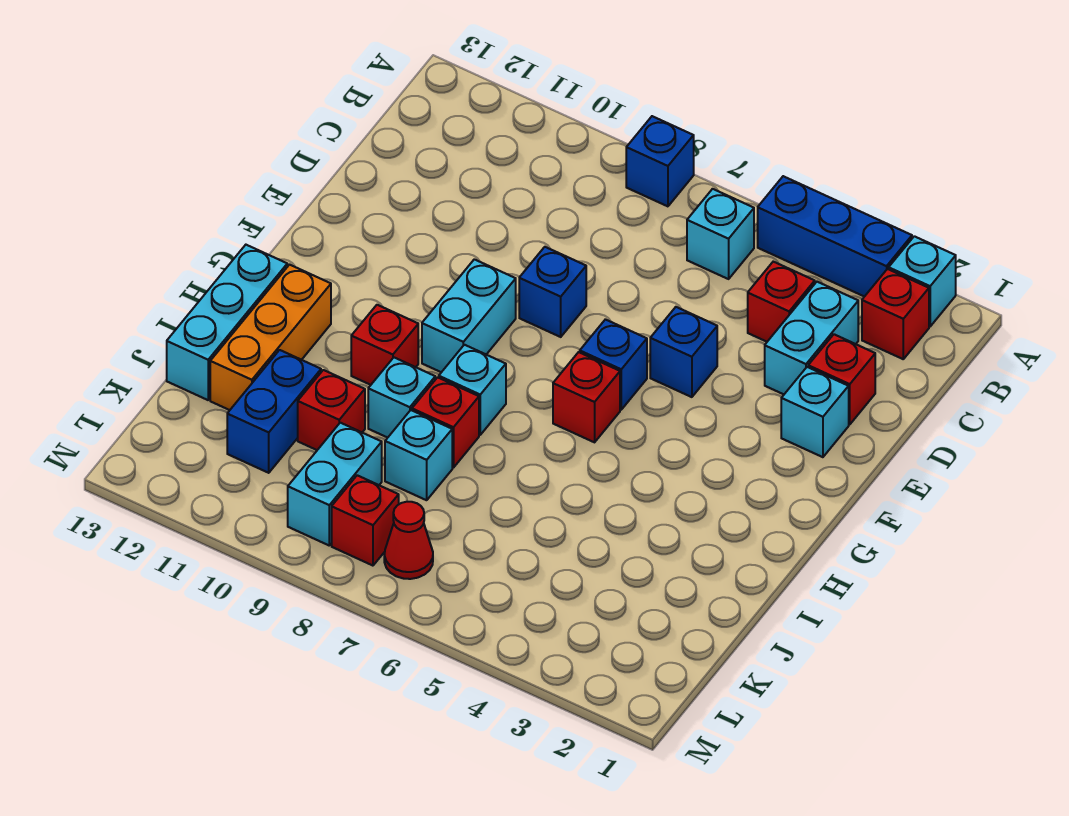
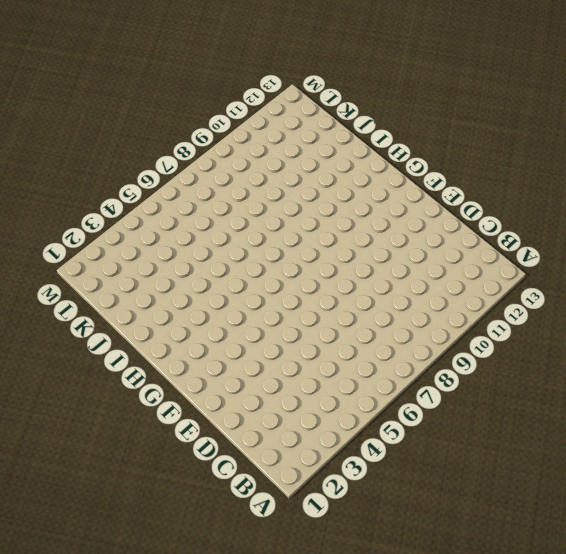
none -> cyan 1x1 brick [889,236,956,326]
none -> blue 1x3 brick [758,176,912,297]
none -> blue 1x1 brick [626,116,694,206]

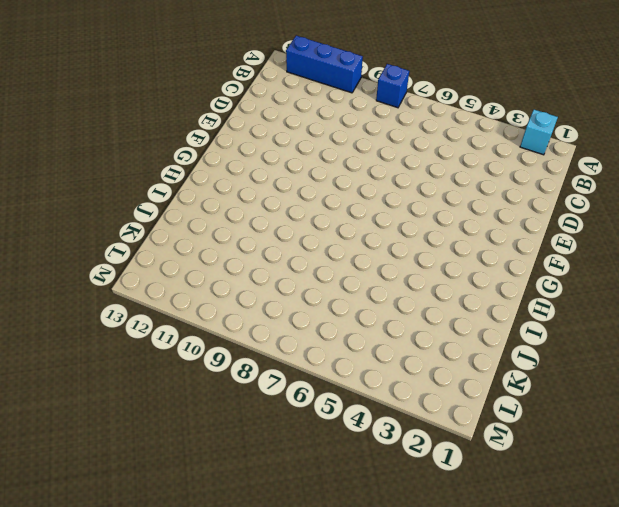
blue 1x3 brick [286,36,363,93] -> blue 1x3 brick moved to [758,176,912,297]
none -> red 1x1 brick [862,269,929,359]
none -> cyan 1x1 brick [687,189,754,279]
none -> cyan 1x2 brick [765,282,858,394]

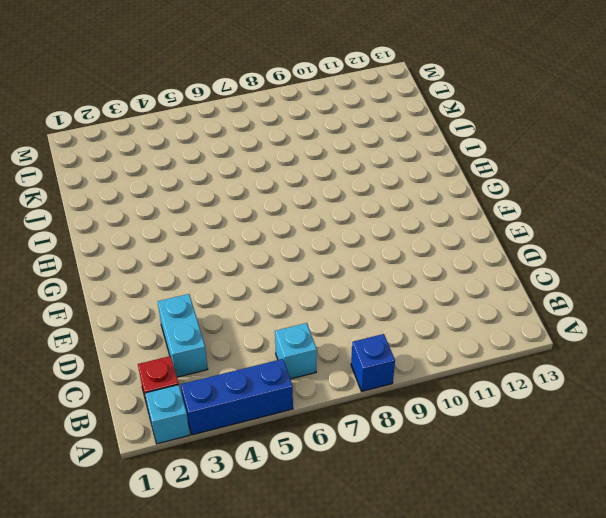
none -> red 1x1 brick [748,262,815,342]
none -> red 1x1 brick [808,334,875,424]
none -> cyan 1x1 brick [781,367,849,457]

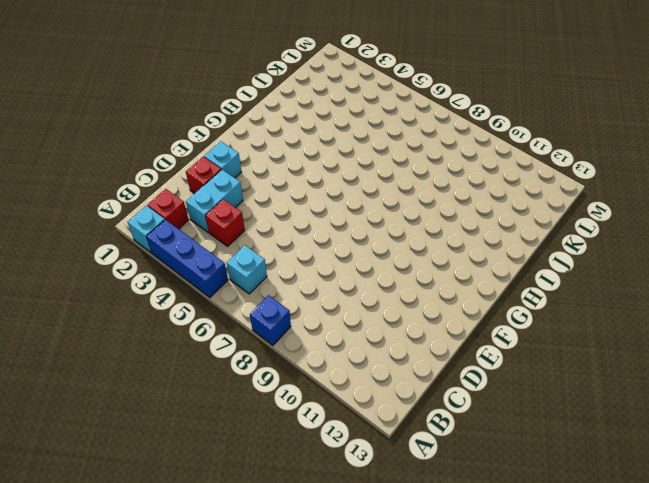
none -> blue 1x1 brick [650,307,717,397]
none -> blue 1x1 brick [519,247,586,337]
none -> blue 1x1 brick [580,319,647,410]

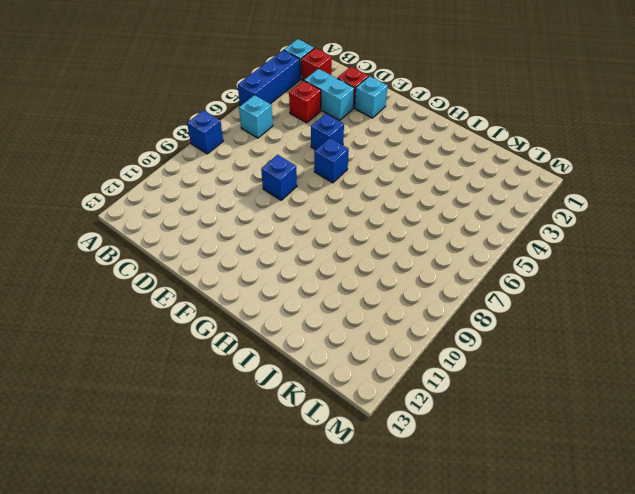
none -> cyan 1x2 brick [422,259,516,372]
none -> red 1x1 brick [553,352,620,442]
none -> cyan 1x1 brick [439,345,506,435]

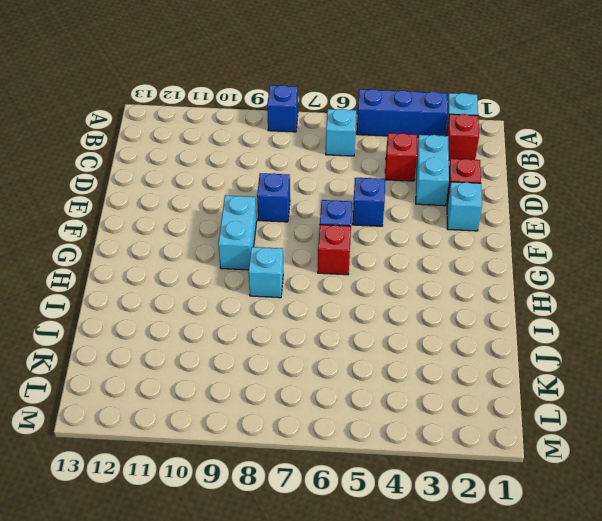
none -> red 1x1 brick [351,305,418,385]
none -> orange 1x3 brick [210,265,331,410]
none -> cyan 1x3 brick [167,245,287,400]

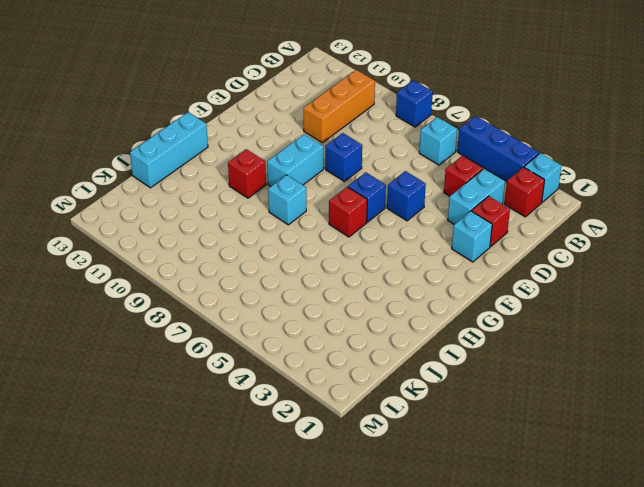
orange 1x3 brick [304,70,375,143] -> orange 1x3 brick moved to [210,265,331,410]
none -> red 1x1 brick [412,377,479,468]
none -> cyan 1x1 brick [368,358,435,438]
none -> cyan 1x1 brick [385,410,452,500]

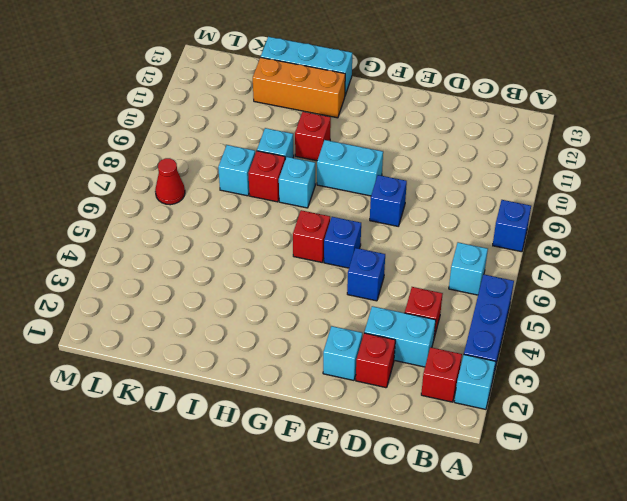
none -> red 1x1 brick [298,370,365,450]
none -> blue 1x2 brick [227,350,321,473]
none -> cyan 1x2 brick [288,423,382,545]

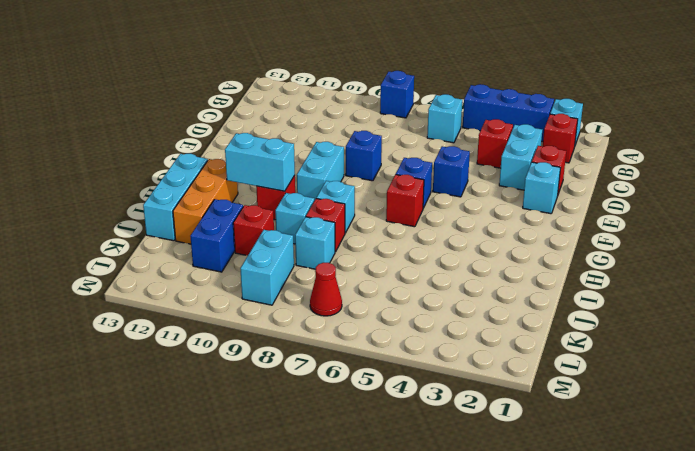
cyan 1x2 brick [225,133,295,191] -> none
none -> red 1x1 brick [332,475,399,566]

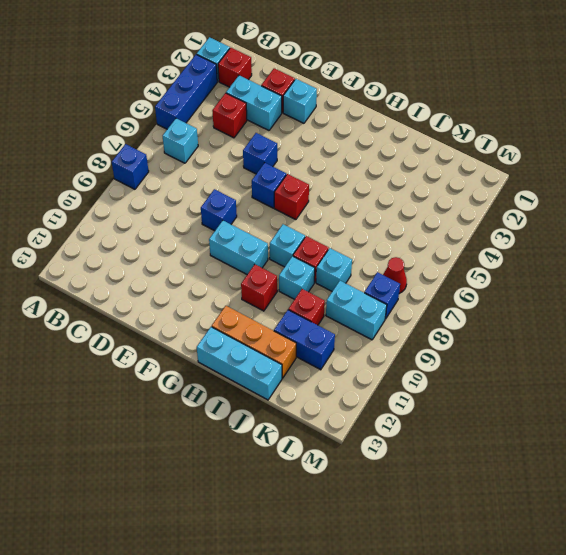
blue 1x1 brick [364,272,400,319] -> red 1x1 brick [332,475,399,566]

